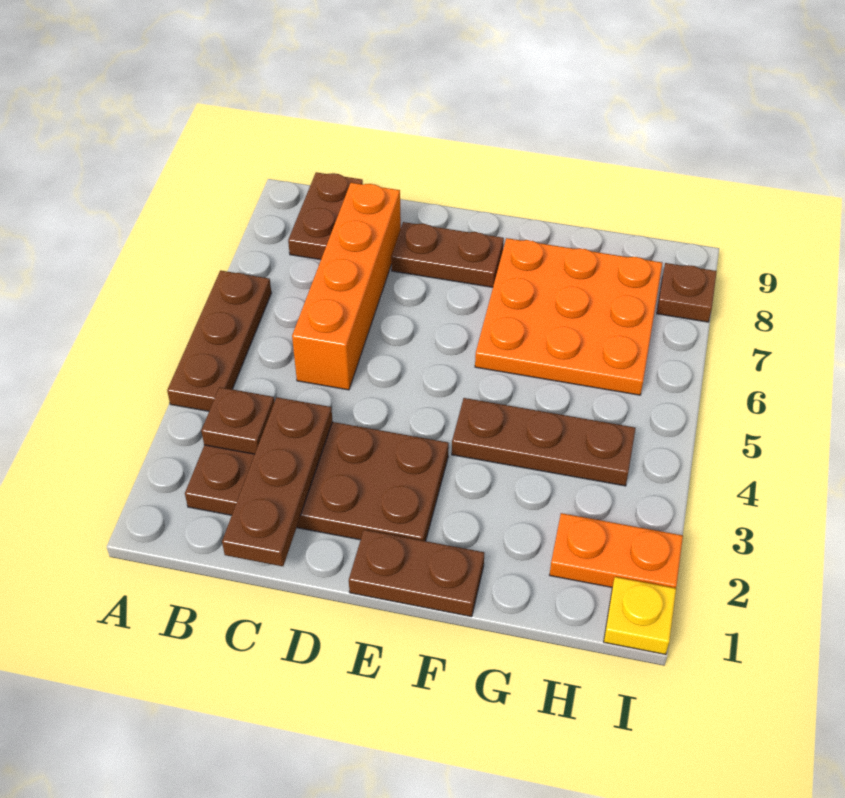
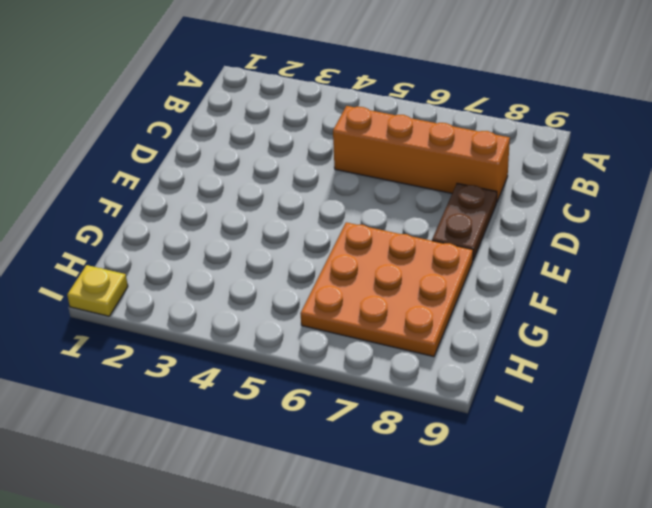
none -> brown 1x3 plate [167,271,271,411]
none -> brown 2x4 plate [185,422,449,541]
none -> brown 1x2 plate [288,172,363,260]

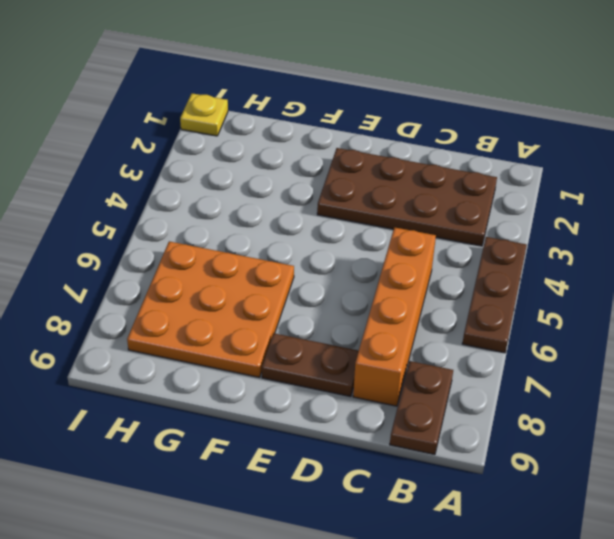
none -> brown 1x2 plate [349,530,484,617]
none -> brown 1x3 plate [452,398,636,486]
none -> orange 1x2 plate [550,513,683,588]

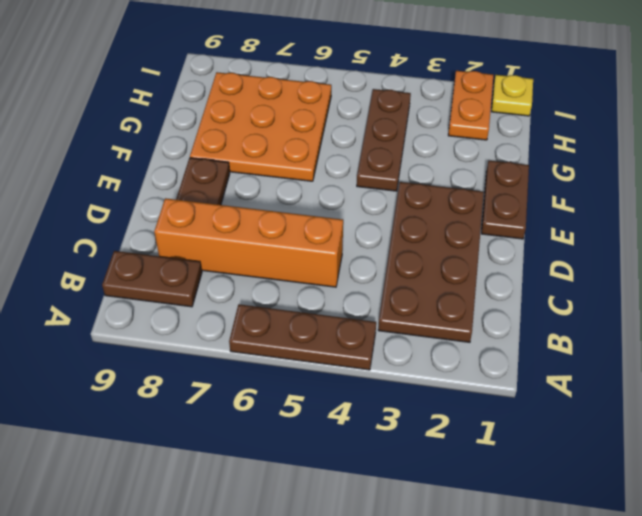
none -> brown 1x1 plate [657,263,717,322]
none -> brown 1x1 plate [201,387,274,454]
none -> brown 1x3 plate [222,397,333,566]

